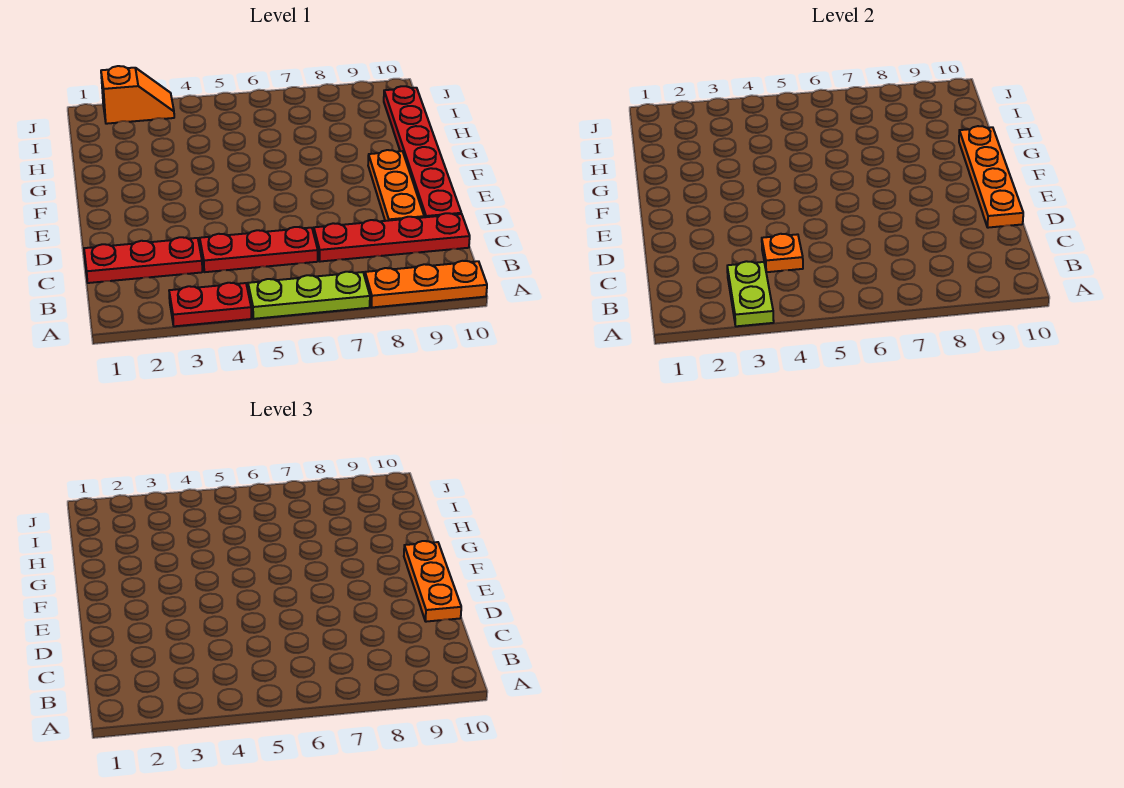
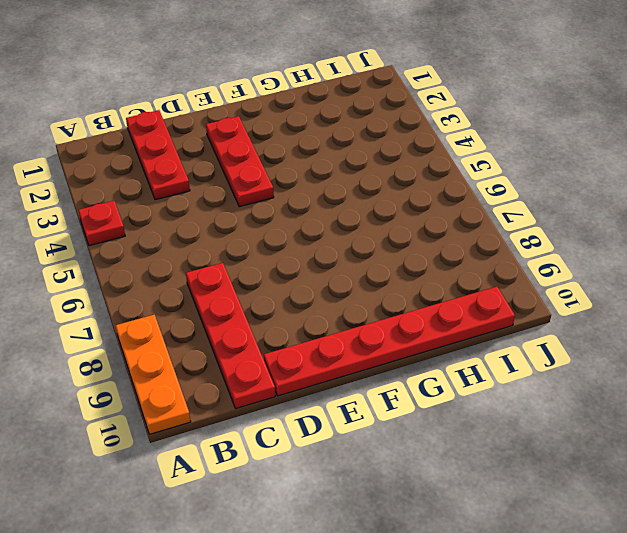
red 1x1 plate [78,201,125,246] -> red 1x2 plate [169,283,251,326]
red 1x3 plate [206,116,274,207] -> red 1x3 plate moved to [200,227,318,272]
none -> lime 1x3 plate [248,272,370,319]
none -> orange 1x3 plate [368,150,424,221]
none -> orange 1x2 slope [101,66,174,124]

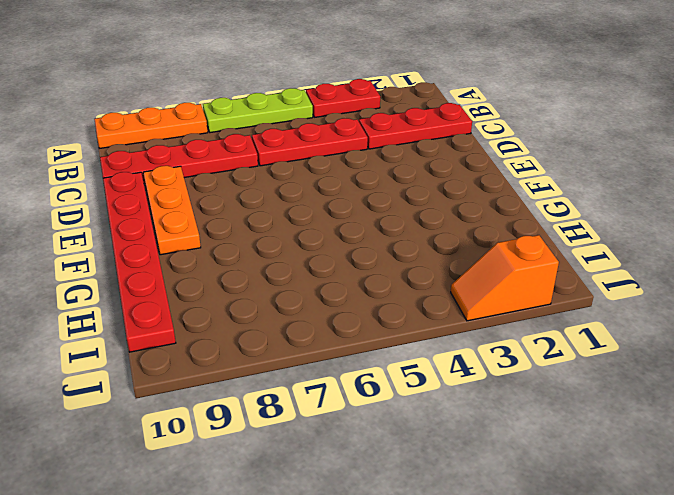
none -> lime 1x2 plate [727,261,774,326]
none -> orange 1x1 plate [762,234,803,272]
none -> orange 1x4 plate [959,126,1023,228]

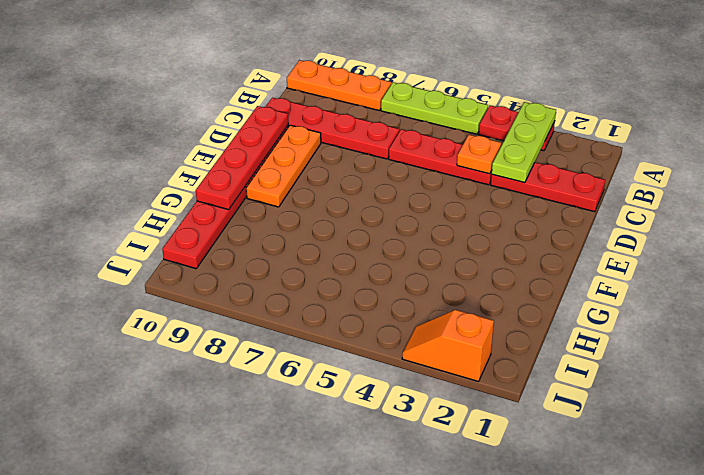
lime 1x3 plate [492,102,556,183] -> lime 1x2 plate [727,261,774,326]
red 1x4 plate [196,106,288,210] -> orange 1x4 plate [959,126,1023,228]
none -> orange 1x3 plate [404,541,461,622]

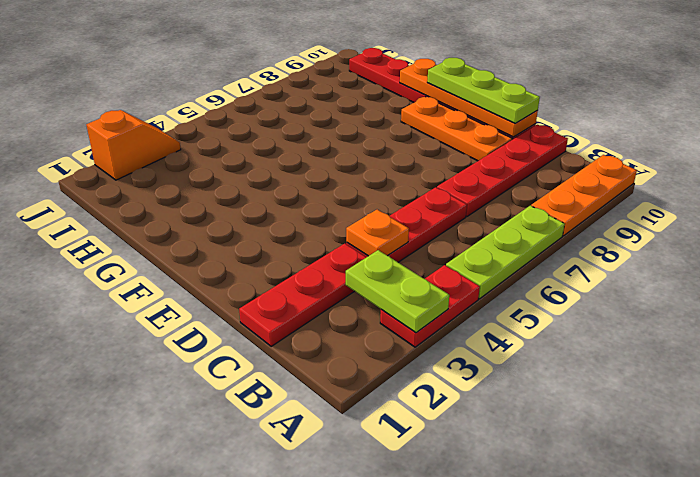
lime 1x3 plate [427,58,540,123] -> orange 1x3 plate [404,541,461,622]

